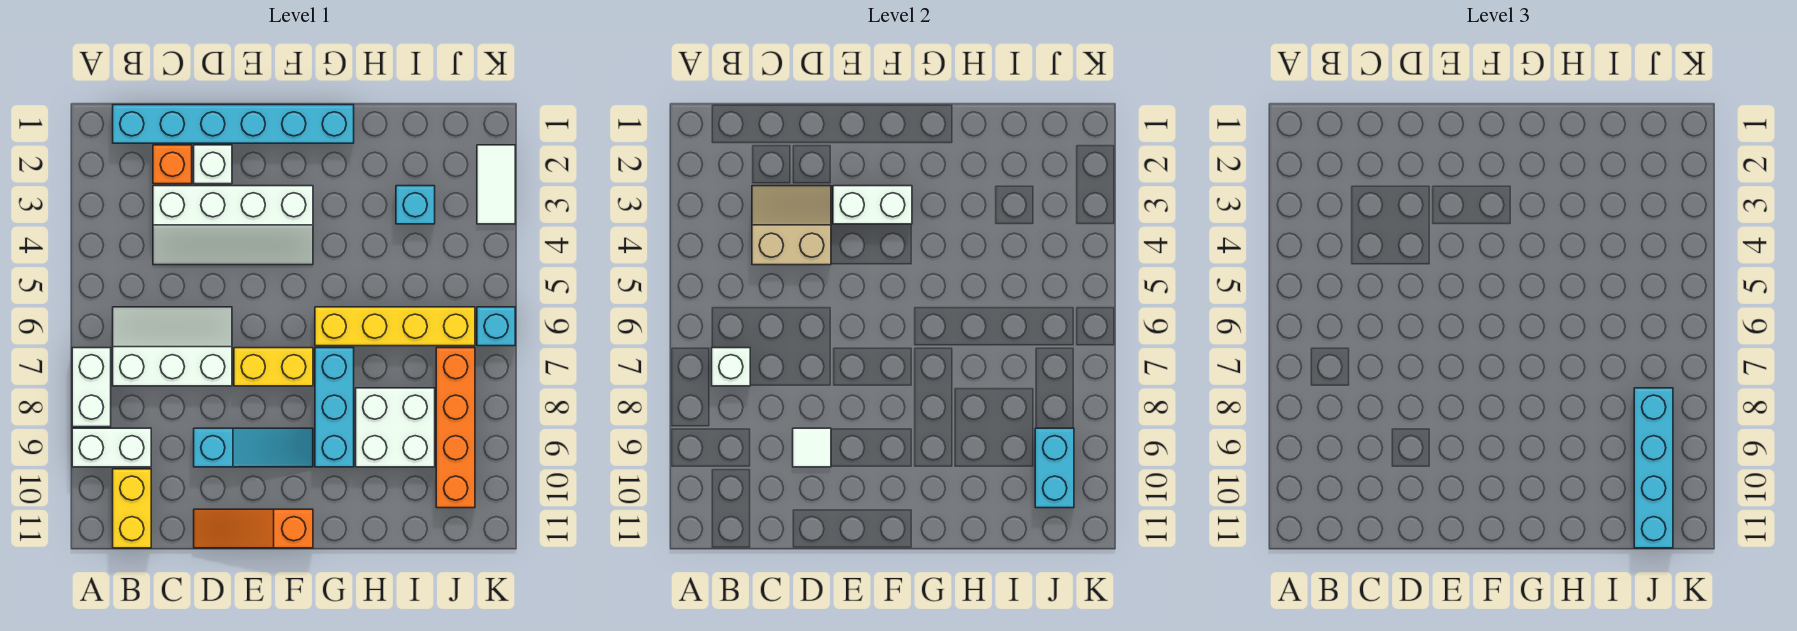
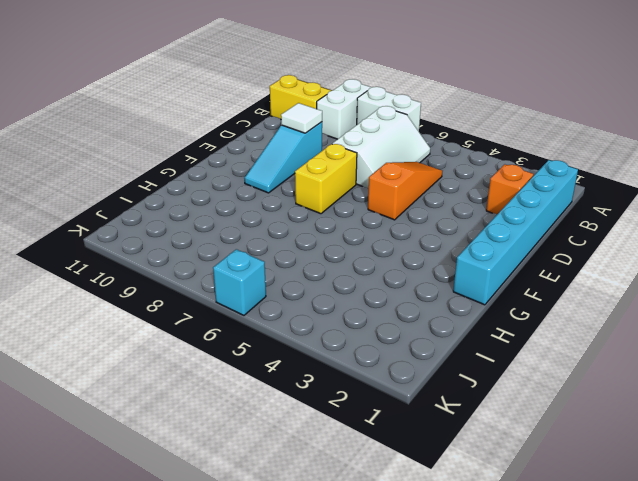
orange 1x3 slope [368,162,442,220] -> orange 1x3 slope moved to [194,509,313,548]
none -> white 2x4 slope [153,186,313,265]
none -> white 1x1 brick [194,145,232,184]
none -> yellow 1x4 brick [315,307,475,346]

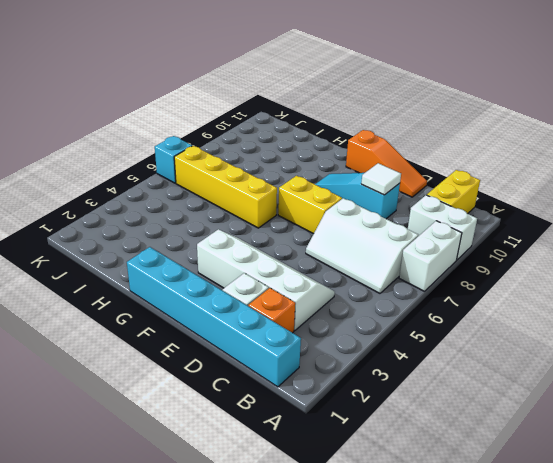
none -> cyan 1x3 brick [315,348,354,467]
none -> white 2x2 brick [356,388,435,467]
none -> cyan 1x1 brick [396,186,435,224]

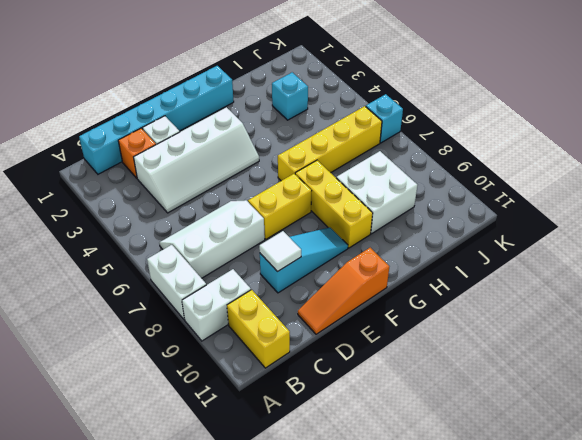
yellow 1x3 brick [295,160,373,248] -> cyan 1x3 brick [315,348,354,467]
none -> orange 1x4 brick [436,348,475,508]
none -> white 1x2 tile [477,145,515,224]
none -> white 1x1 brick [712,348,750,386]

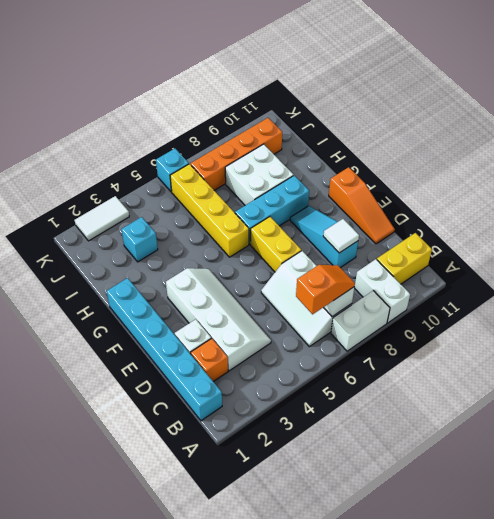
orange 1x2 slope [296,265,355,314] -> none
none -> tan 2x2 slope [752,186,831,265]
none -> white 1x2 brick [833,186,912,224]
none -> cyan 1x2 brick [1035,428,1074,508]

